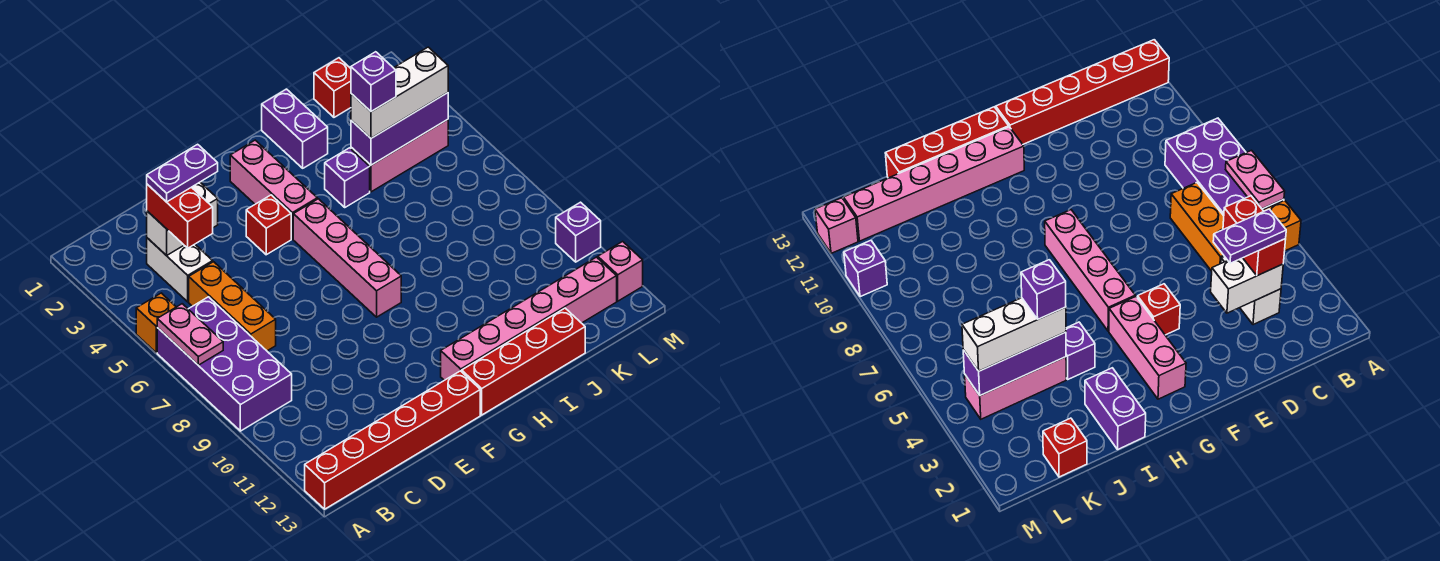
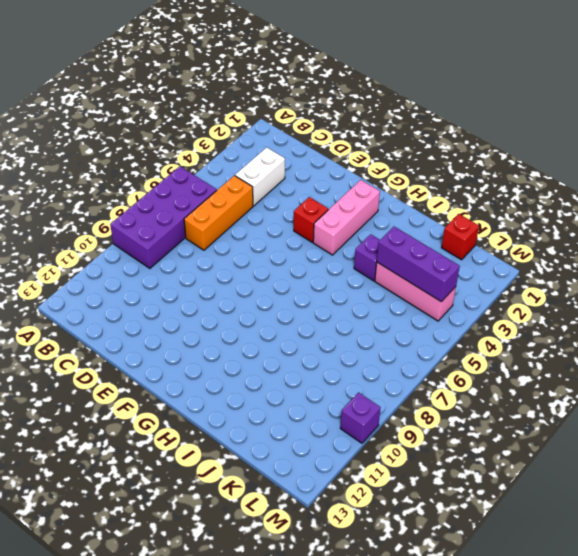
none -> orange 1x1 brick [136,293,176,353]
none -> red 1x6 brick [305,371,480,509]
none -> pink 1x4 brick [293,199,401,317]

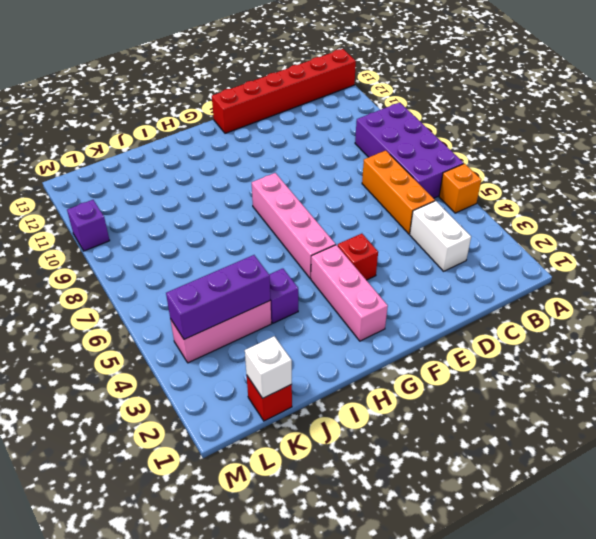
white 1x1 brick [245,336,292,398] -> none
none -> pink 1x6 brick [441,257,617,380]
none -> red 1x4 brick [462,308,585,415]
none -> purple 1x2 brick [262,89,328,168]

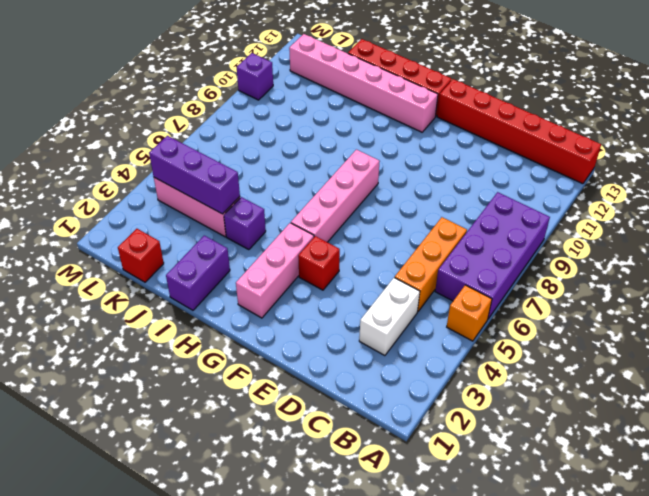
none -> pink 1x1 brick [598,241,643,301]
none -> pink 1x2 plate [157,304,223,365]
none -> white 1x2 brick [147,182,218,256]

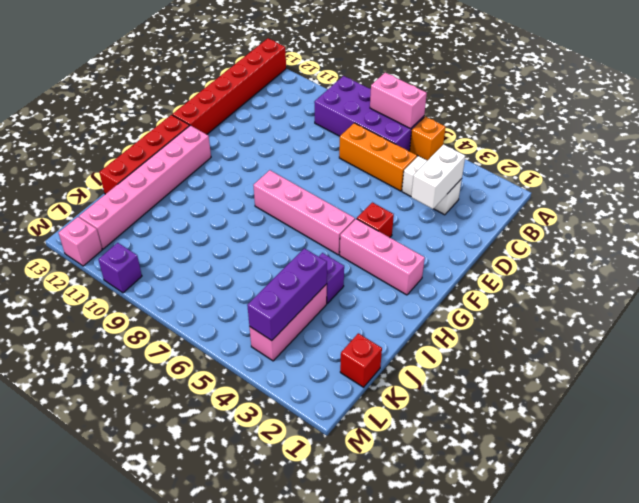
pink 1x2 brick [370,73,427,129] -> pink 1x2 plate [157,304,223,365]
none -> purple 1x2 brick [262,89,328,168]
none -> red 1x2 brick [147,184,213,248]
none -> white 1x3 brick [351,47,448,138]

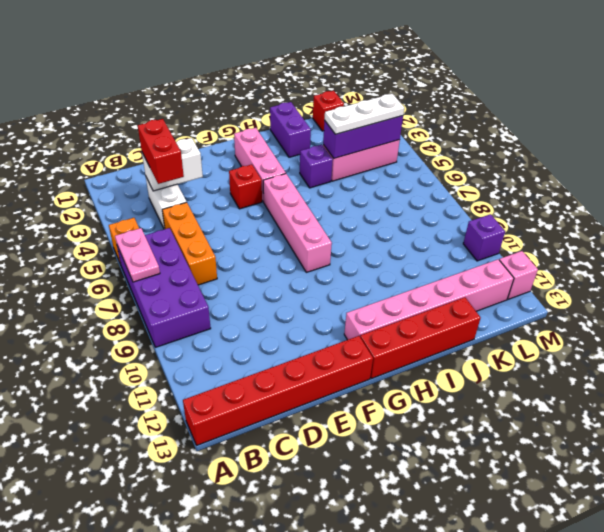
white 1x3 plate [324,94,404,134] -> white 1x3 brick [351,47,448,138]
none -> purple 1x2 plate [147,144,218,202]
none -> purple 1x1 brick [351,52,396,112]

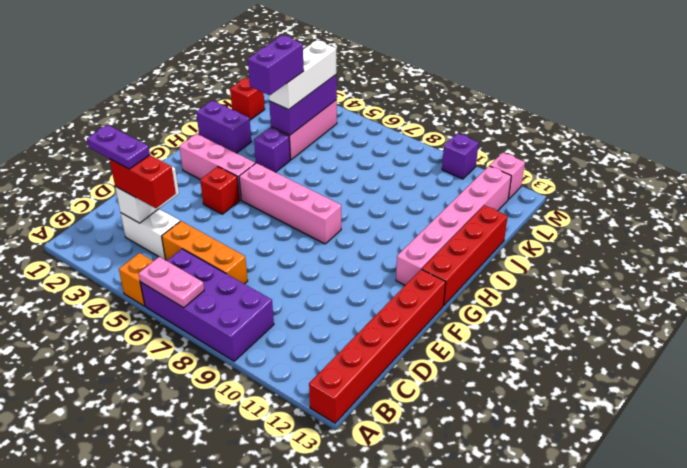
purple 1x2 plate [87,125,150,169] -> purple 1x2 plate turned to [147,144,218,202]
purple 1x2 brick [248,35,304,95] -> purple 1x1 brick [351,52,396,112]

